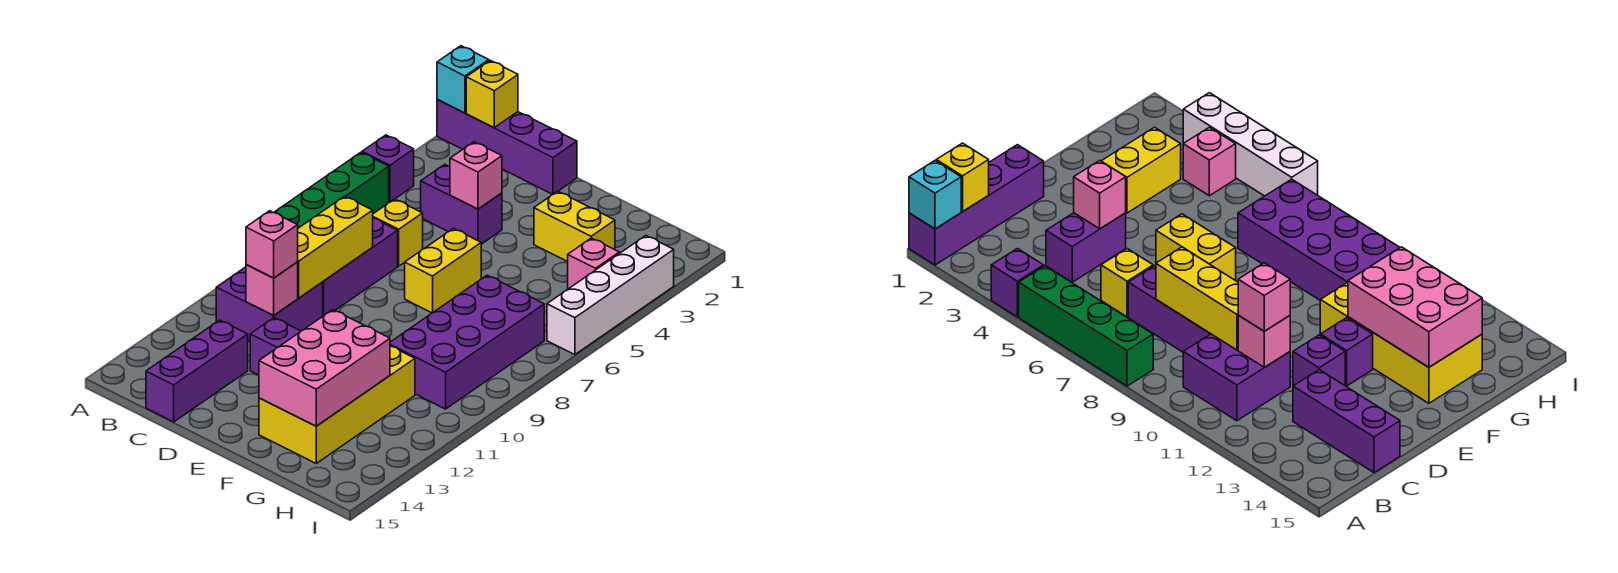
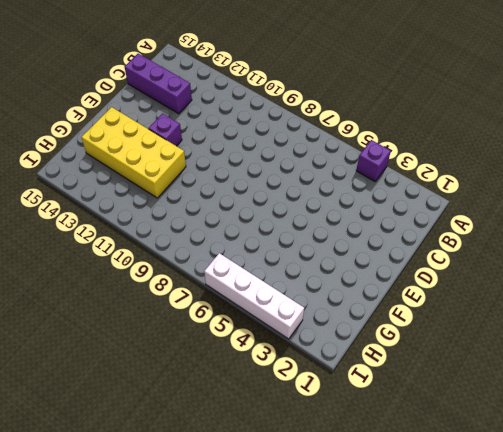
none -> purple 1x4 brick [437,99,577,195]
none -> green 1x4 brick [274,152,389,228]
none -> purple 2x2 brick [216,267,323,341]

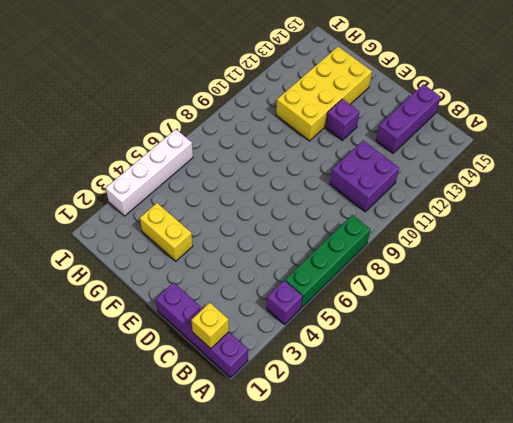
none -> purple 1x2 brick [421,164,502,244]
none -> yellow 1x1 brick [373,199,423,266]
none -> purple 1x3 brick [323,218,398,316]

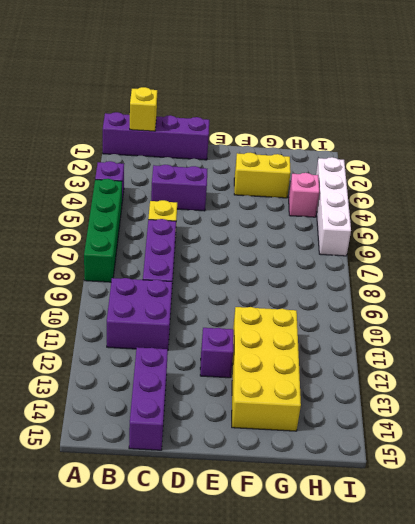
none -> purple 1x1 brick [250,318,301,375]
none -> yellow 1x2 brick [405,229,481,313]
none -> purple 2x4 brick [390,275,544,409]

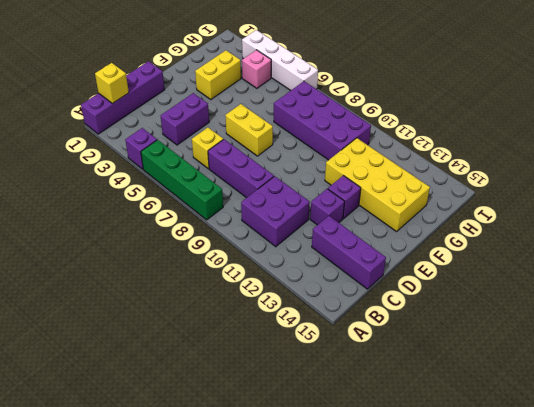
none -> cyan 1x1 brick [437,46,489,113]
none -> yellow 1x3 brick [298,196,373,298]
none -> pink 1x1 brick [246,262,298,315]

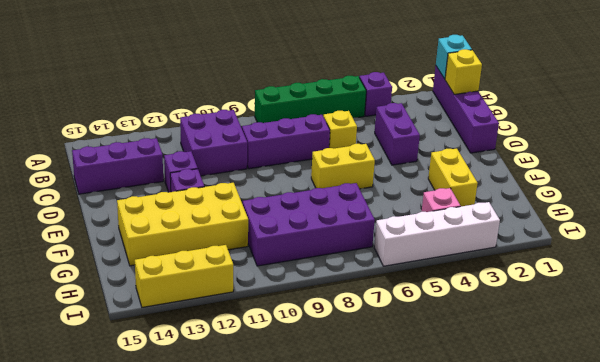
yellow 1x3 brick [135,245,233,307] -> yellow 1x3 brick moved to [298,196,373,298]
none -> pink 1x1 brick [246,262,298,315]
none -> pink 1x1 brick [450,142,502,209]
none -> pink 2x3 brick [259,310,390,426]

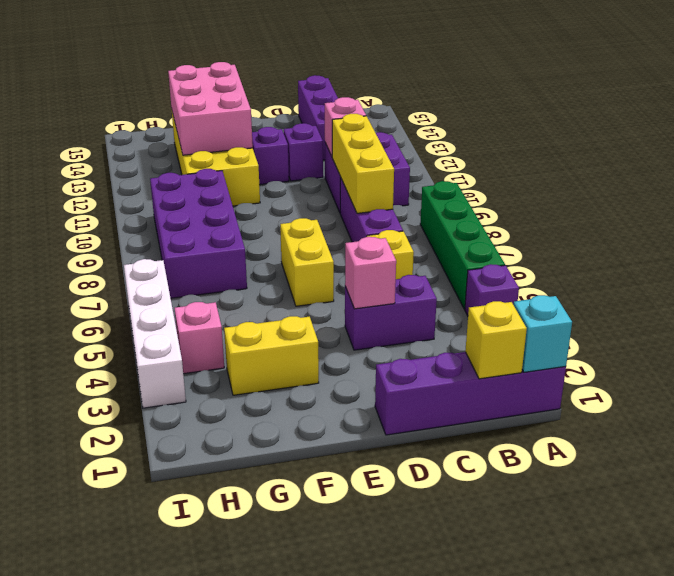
none -> pink 1x1 brick [246,211,298,278]

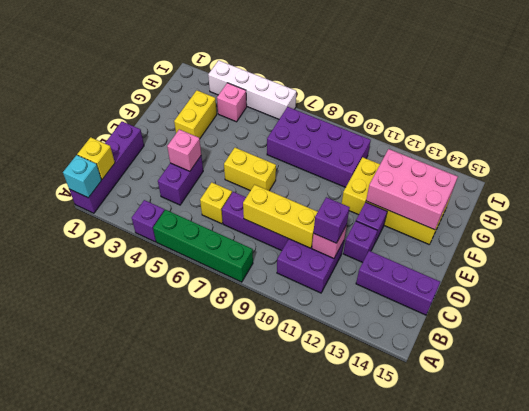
purple 1x1 brick [313,197,350,243] -> pink 1x1 brick [246,211,298,278]

